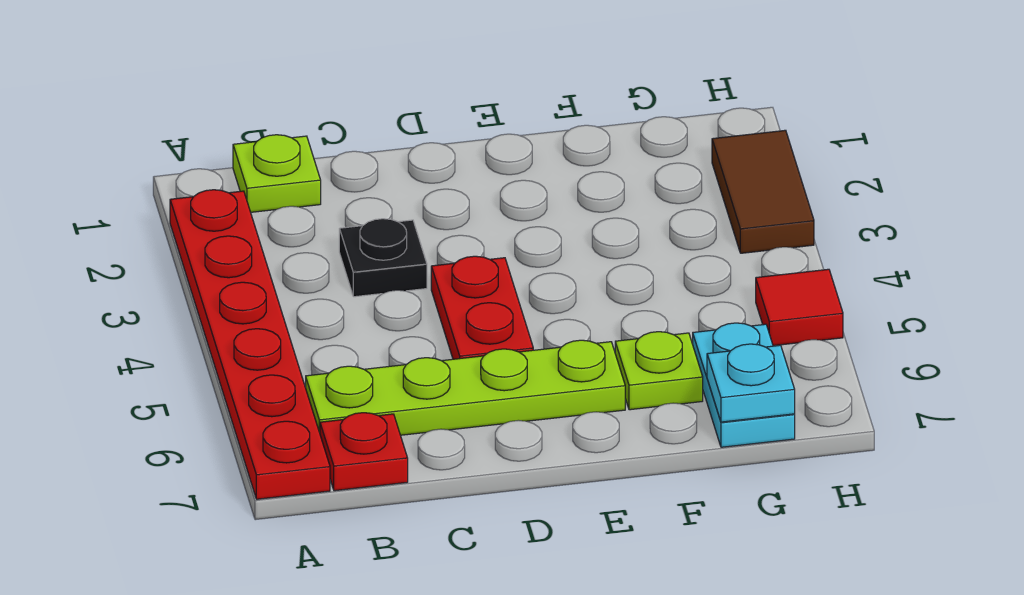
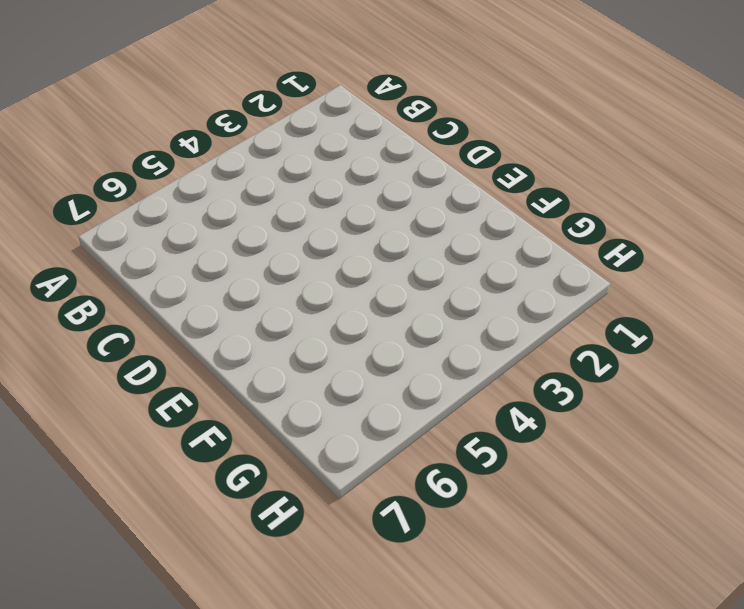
none -> red 1x6 plate [170,190,330,499]
none -> lime 1x1 plate [233,135,321,212]

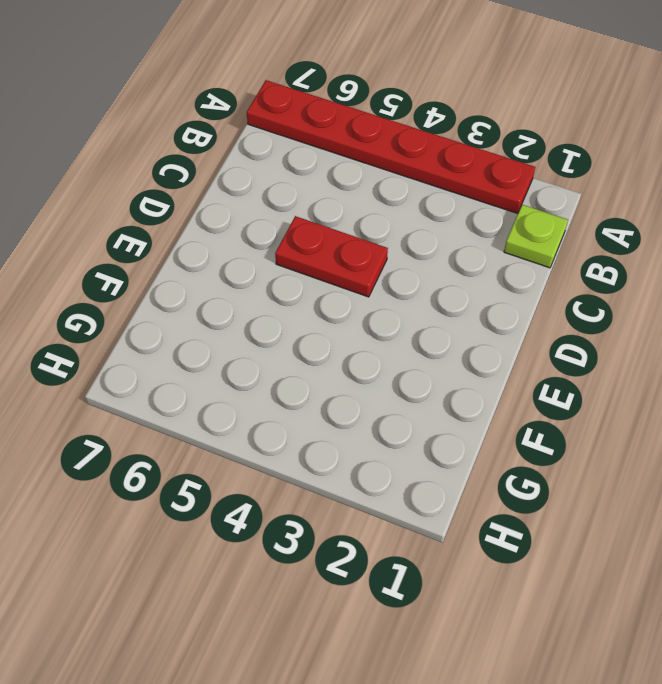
none -> lime 1x4 plate [306,340,625,435]
none -> red 1x1 plate [320,413,408,491]

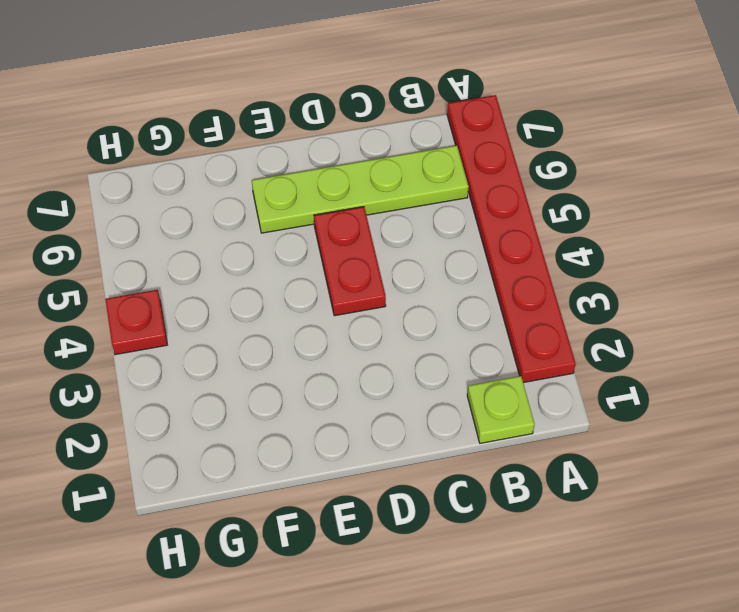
red 1x1 plate [105,290,167,355] -> red 1x1 plate moved to [320,413,408,491]
none -> black 1x1 plate [339,219,427,297]
none -> lime 1x1 plate [615,332,703,410]

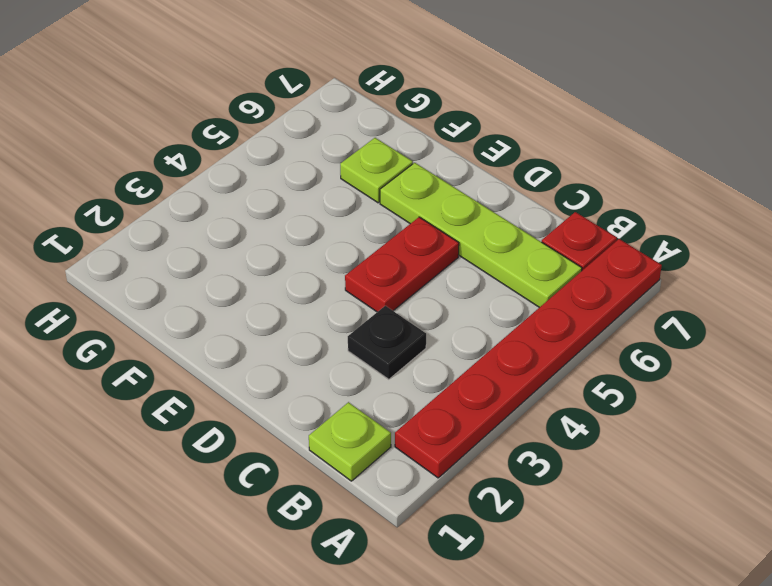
none -> cyan 1x2 plate [693,323,795,447]
none -> brown 1x2 tile [712,130,814,253]

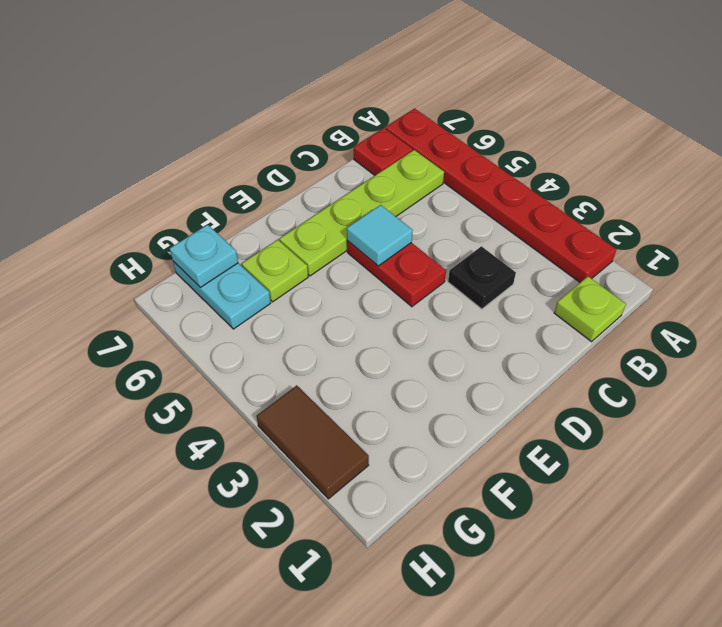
cyan 1x1 tile [347,205,413,266] -> none
none -> red 1x1 tile [756,269,843,346]

